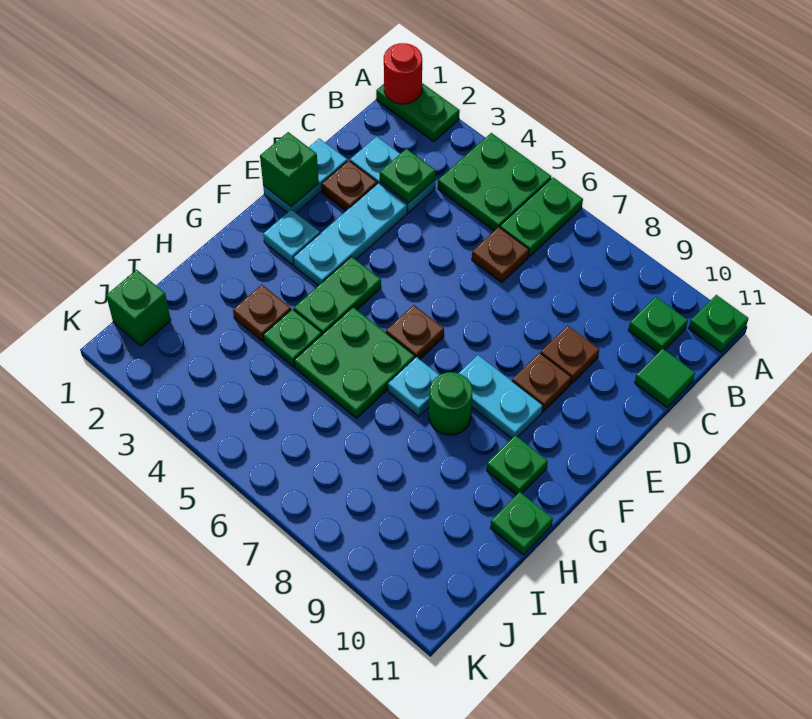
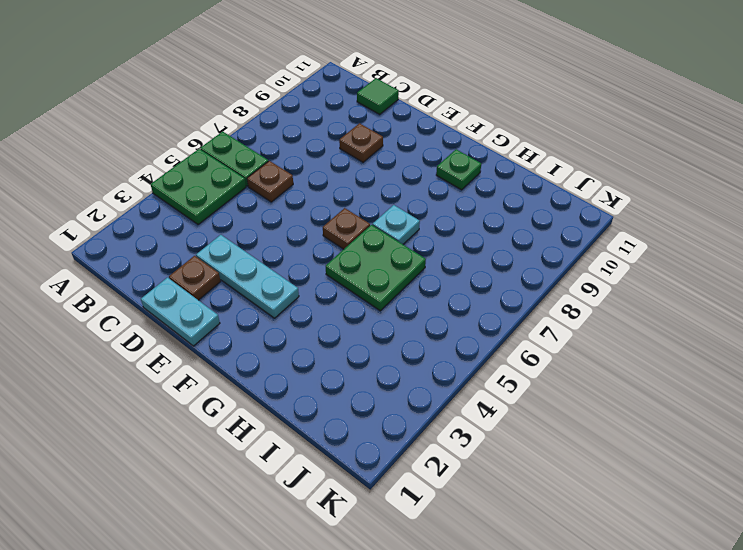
none -> green 1x2 plate [376,83,460,142]
none -> green 1x1 plate [689,295,748,352]
none -> green 1x1 plate [628,297,688,353]

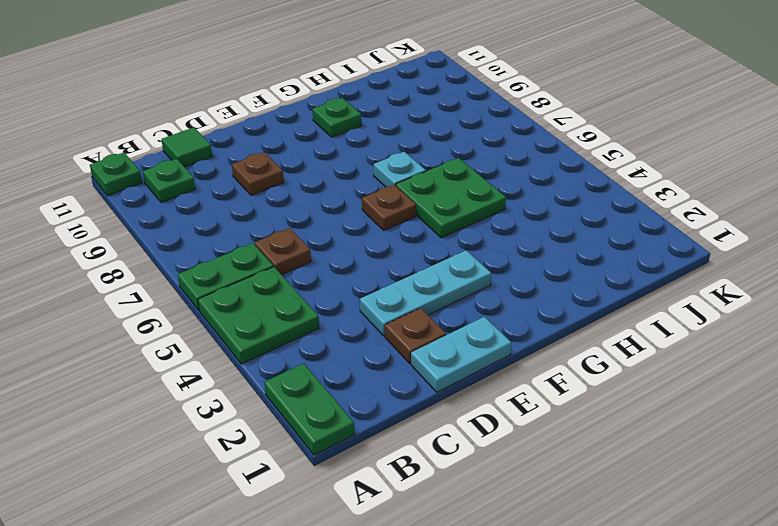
none -> cyan 1x2 plate [350,136,435,212]
none -> brown 1x1 plate [512,353,571,412]
none -> cyan 1x1 plate [263,210,320,265]

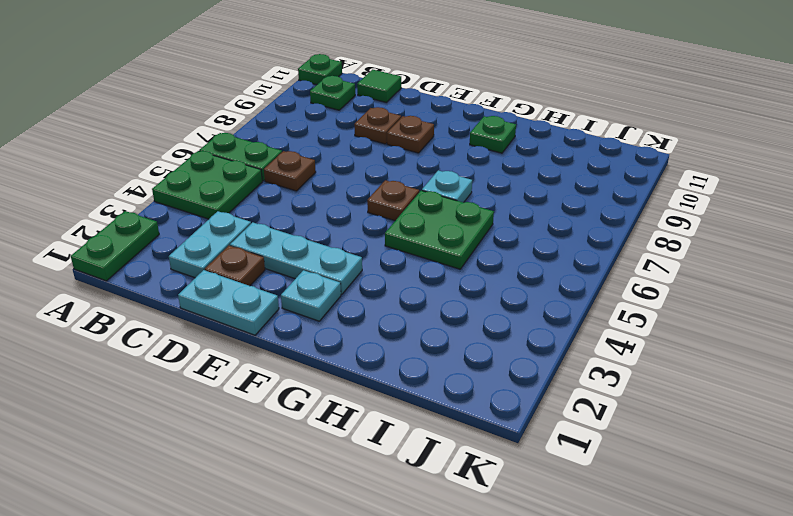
none -> green 1x2 plate [294,257,381,334]
none -> cyan 1x2 plate [459,355,543,438]
none -> green 1x1 round brick [429,372,472,435]

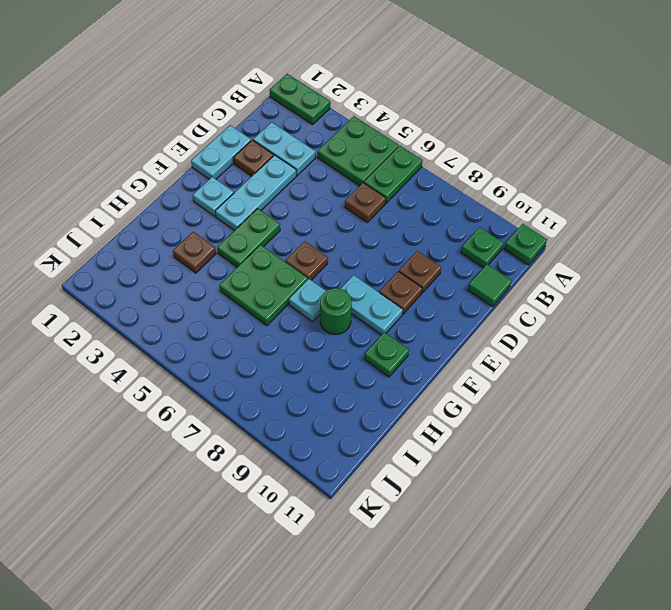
none -> green 1x1 plate [263,309,322,367]
none -> green 1x1 plate [491,492,553,555]
none -> green 1x1 brick [106,270,171,346]

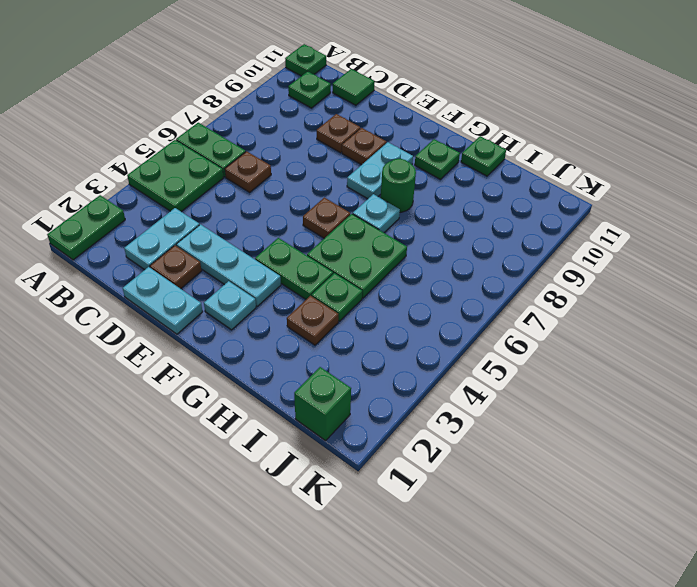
none -> red 1x1 round brick [384,43,422,104]
none -> green 1x1 plate [380,148,436,203]
none -> green 1x1 brick [260,132,319,207]

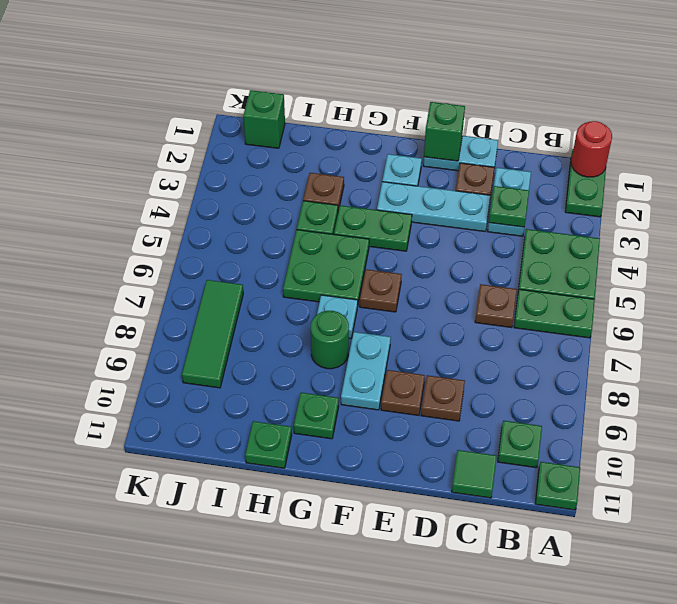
green 1x3 tile [182,280,243,388] -> none

